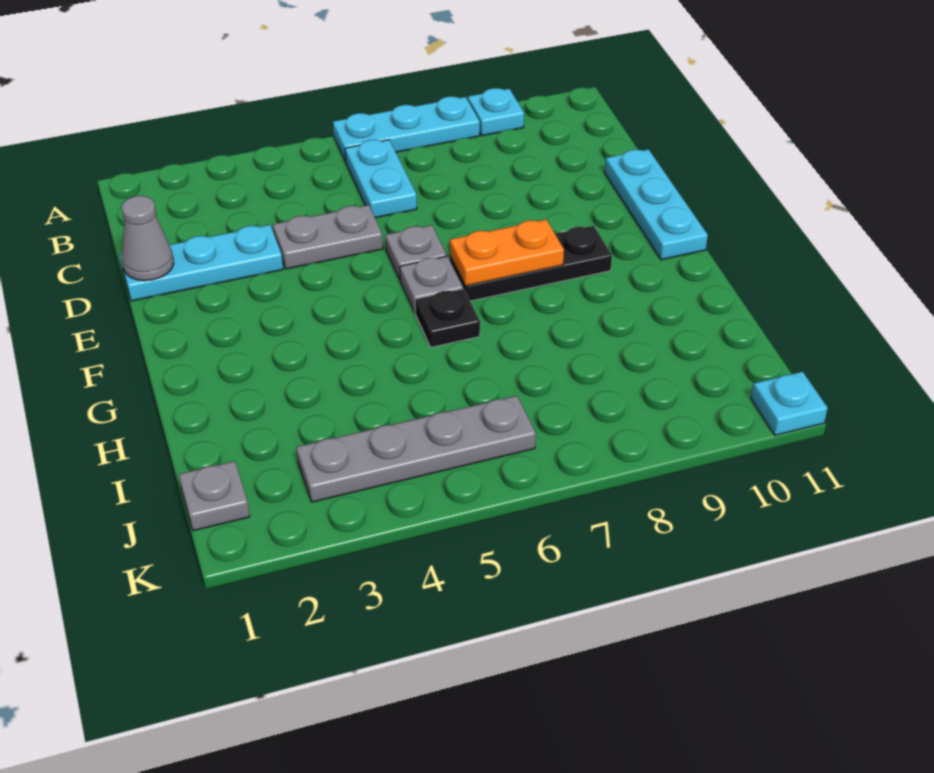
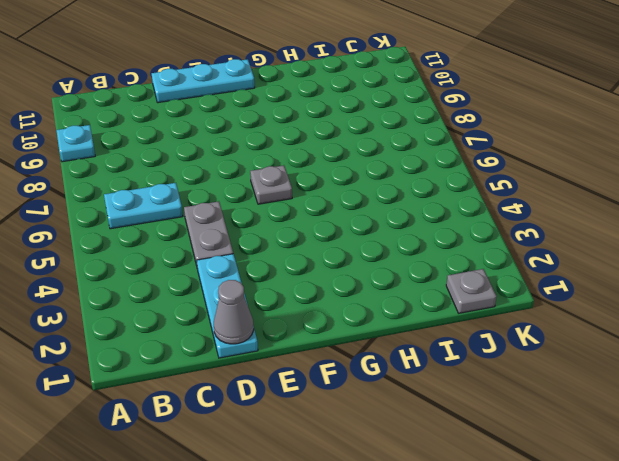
none -> cyan 1x3 plate [333,96,480,162]
none -> grey 1x1 plate [385,225,447,280]
none -> black 1x3 plate [450,226,612,301]

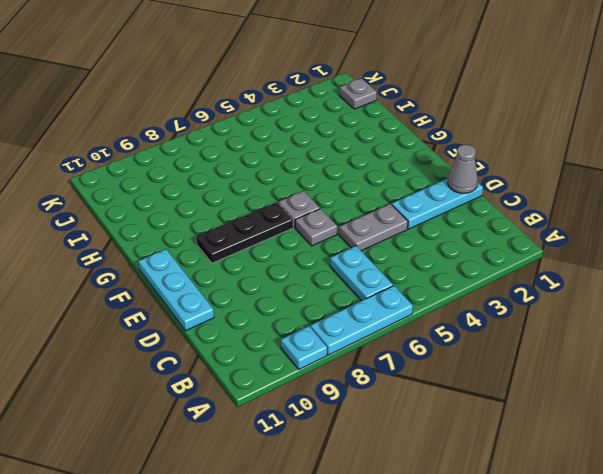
none -> black 1x1 plate [415,289,480,347]
none -> grey 1x4 plate [296,396,536,502]
none -> cyan 1x1 plate [751,372,828,435]

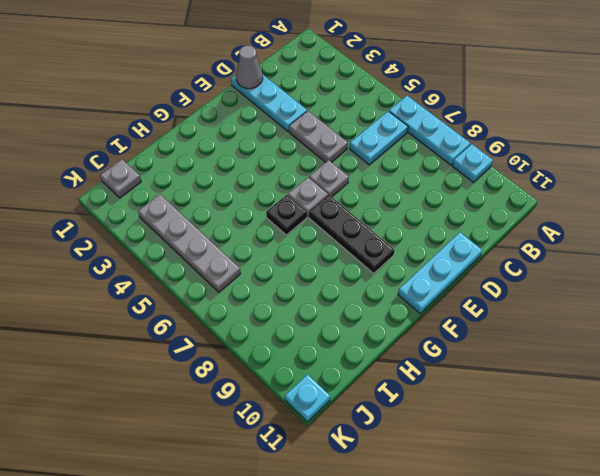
none -> orange 1x2 plate [450,219,564,286]

